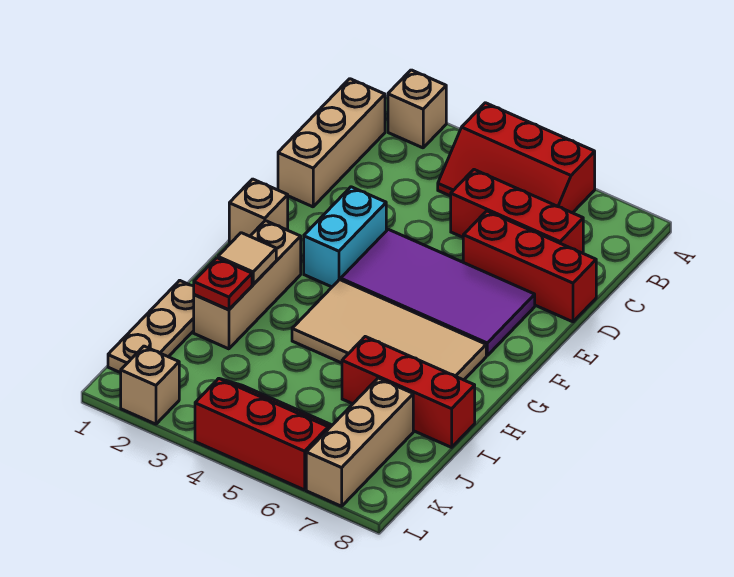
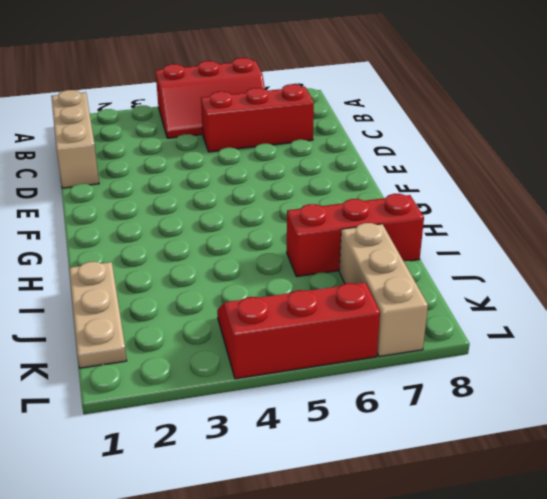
none -> tan 1x1 brick [388,70,446,148]
none -> red 1x3 brick [463,211,596,322]
none -> cyan 1x2 brick [304,187,386,287]

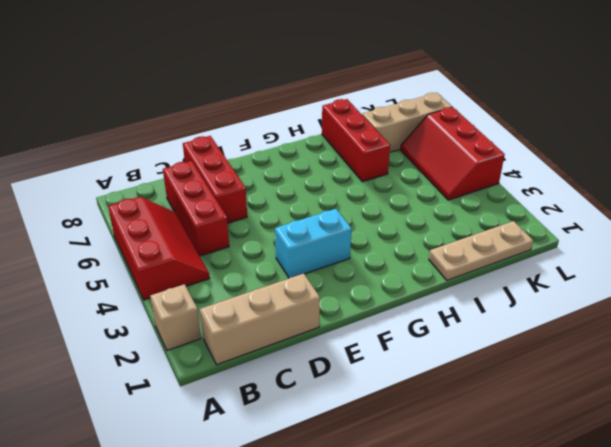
none -> purple 2x4 tile [341,229,535,355]
none -> tan 1x1 brick [229,179,288,242]
none -> tan 1x3 brick [194,221,301,349]

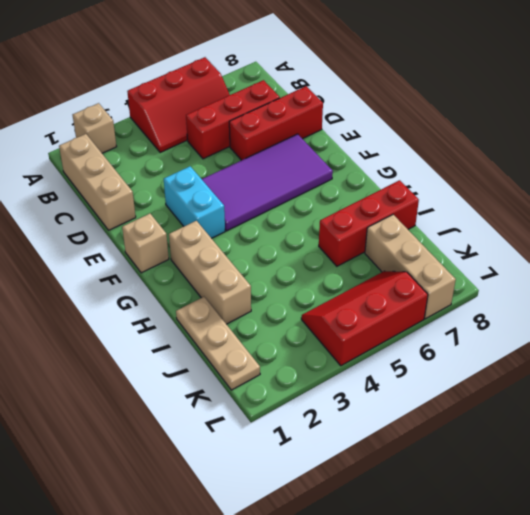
none -> tan 2x4 tile [292,280,486,380]
none -> tan 1x1 brick [121,346,179,424]
none -> tan 1x1 tile [218,233,276,284]

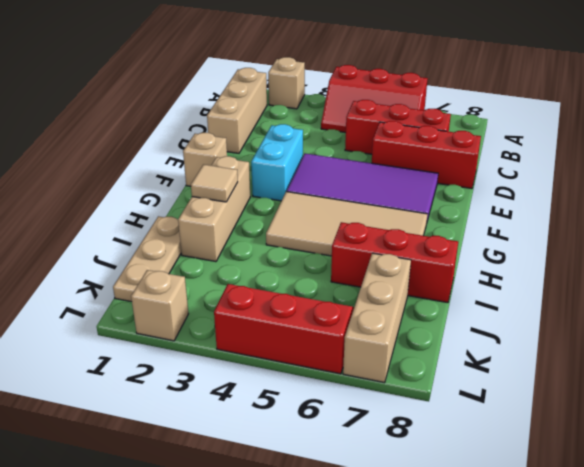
none -> red 1x1 plate [194,258,252,310]

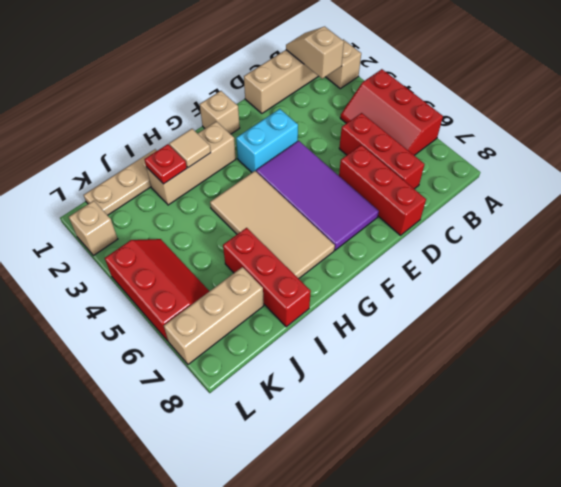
tan 1x2 slope [286,26,344,79] -> none

